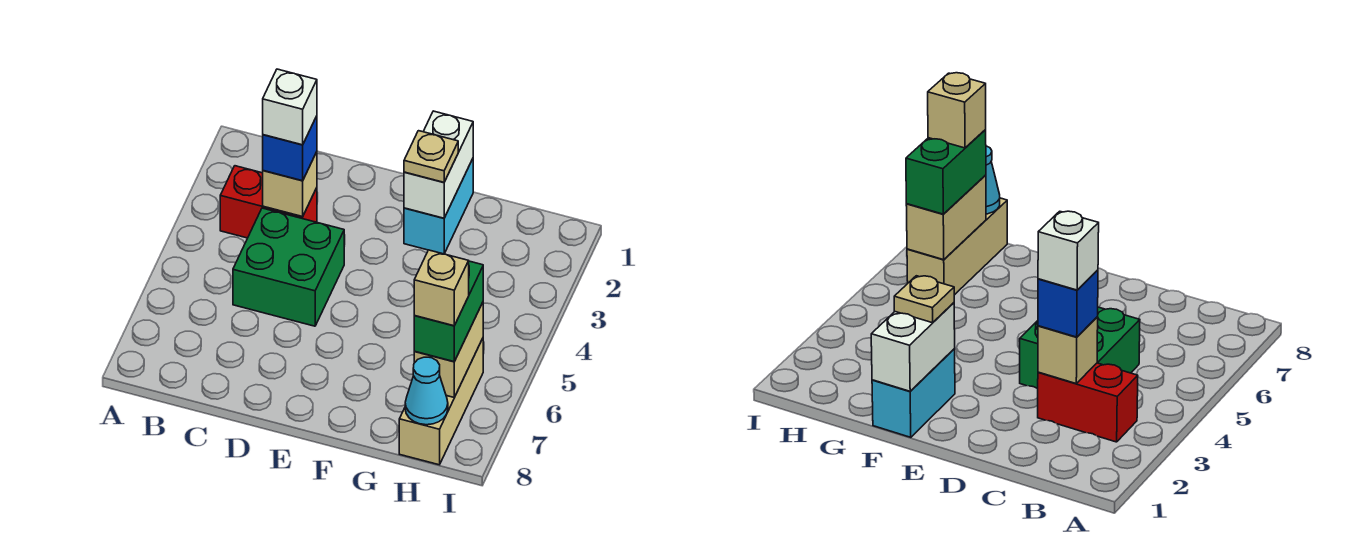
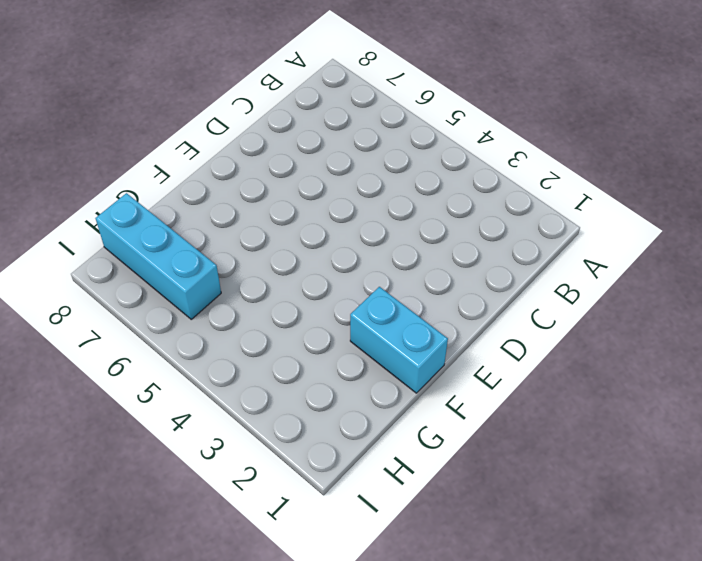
cyan 1x3 brick [96,193,221,319] -> tan 1x3 brick [399,338,483,465]
none -> red 1x2 brick [220,166,317,238]
none -> green 2x2 brick [233,208,344,326]
none -> tan 1x1 brick [263,152,317,217]

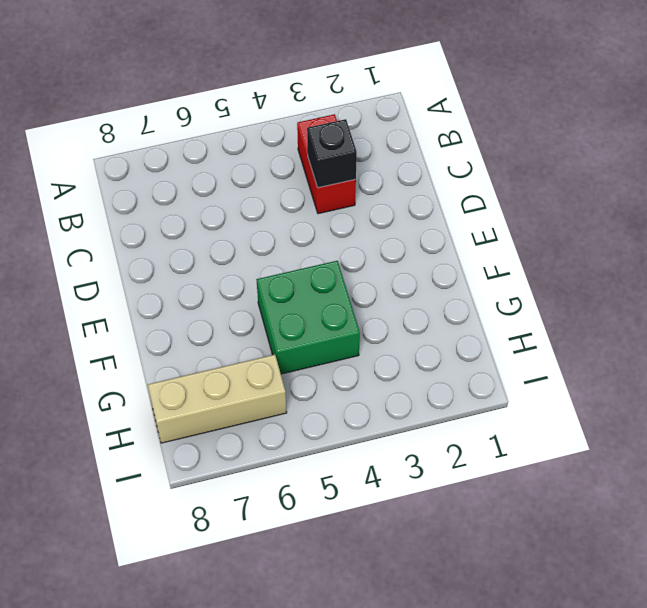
black 1x1 brick [307,119,357,188] -> tan 1x1 brick [263,152,317,217]
green 2x2 brick [256,261,360,374] -> green 2x2 brick moved to [233,208,344,326]
none -> cyan 1x2 brick [404,159,473,254]
none -> white 1x2 brick [404,111,473,218]
none -> tan 1x2 brick [414,302,483,397]

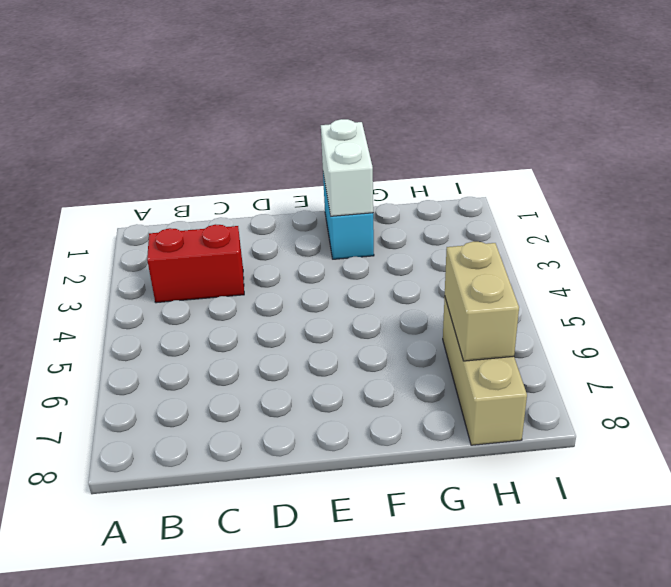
none -> green 2x2 brick [233,208,344,326]
none -> tan 1x1 brick [263,152,317,217]
none -> cyan 1x1 cone [405,357,448,425]

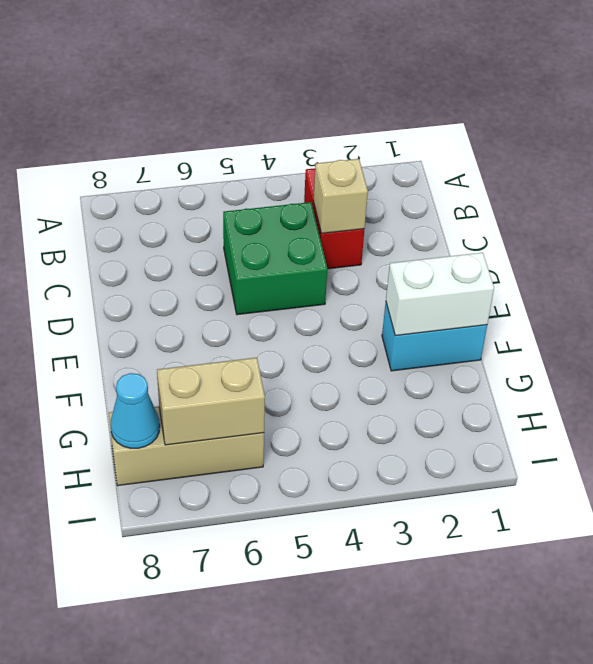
none -> blue 1x1 brick [263,116,317,181]
none -> tan 1x1 plate [404,131,458,182]
none -> green 1x2 brick [414,261,483,362]

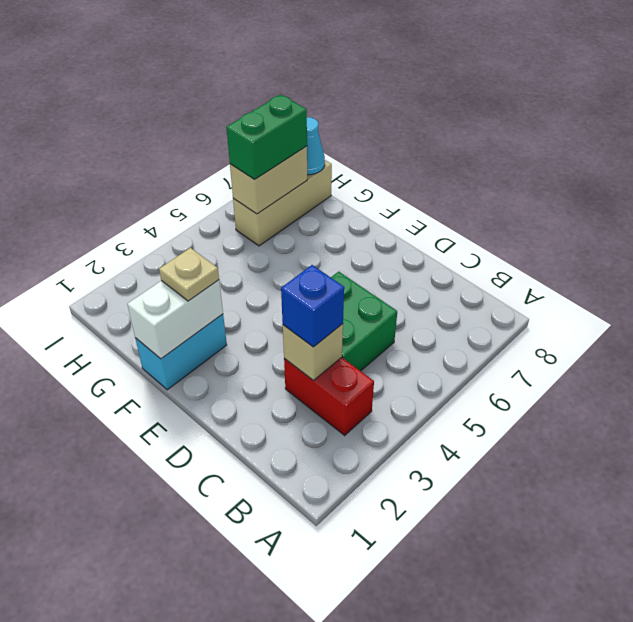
none -> white 1x1 brick [263,69,317,145]
none -> tan 1x1 brick [414,250,469,326]

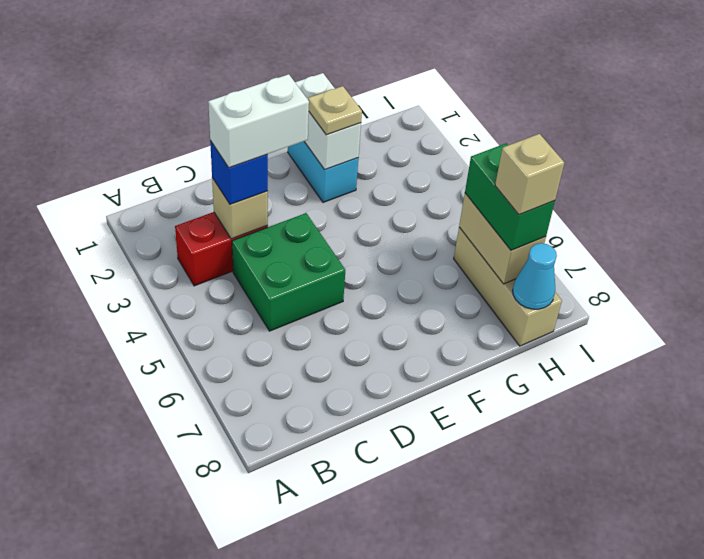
white 1x2 brick [208,74,309,168] -> white 1x1 brick [263,69,317,145]

